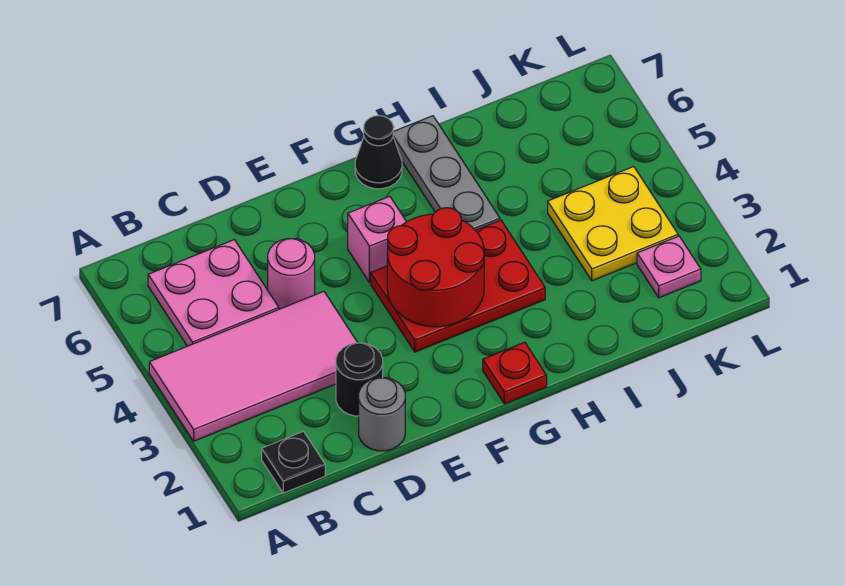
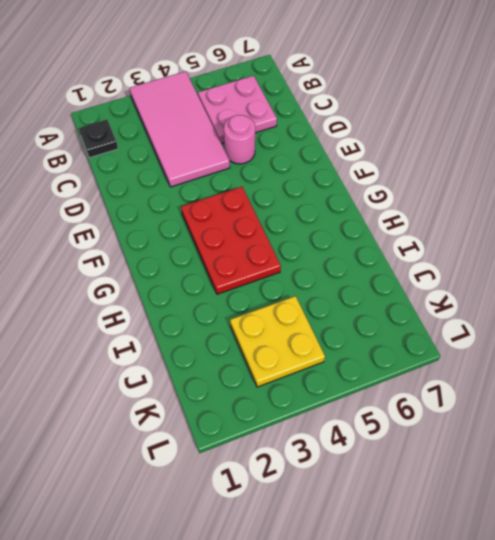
none -> grey 1x1 round brick [359,378,405,451]
none -> black 1x1 round brick [336,343,383,416]
none -> pink 1x1 brick [348,196,406,283]

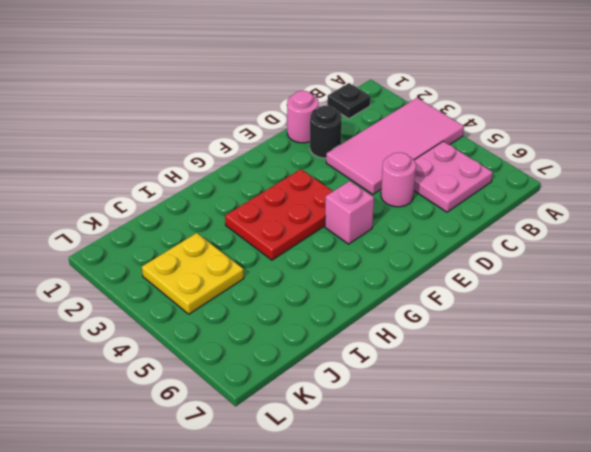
pink 1x1 round brick [287,91,318,143] -> grey 1x1 round brick [359,378,405,451]
none -> red 1x1 plate [483,342,547,404]
none -> black 1x1 cone [355,116,402,189]
none -> grey 1x3 plate [393,116,500,230]

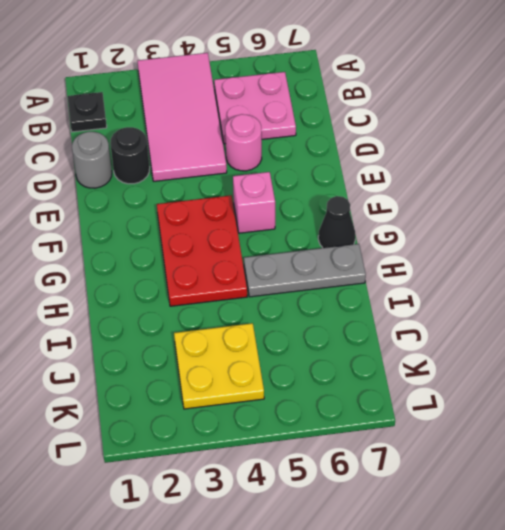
none -> red 1x1 plate [483,342,547,404]
none -> pink 1x1 plate [637,236,701,298]
none -> red 2x2 round brick [387,208,484,327]

